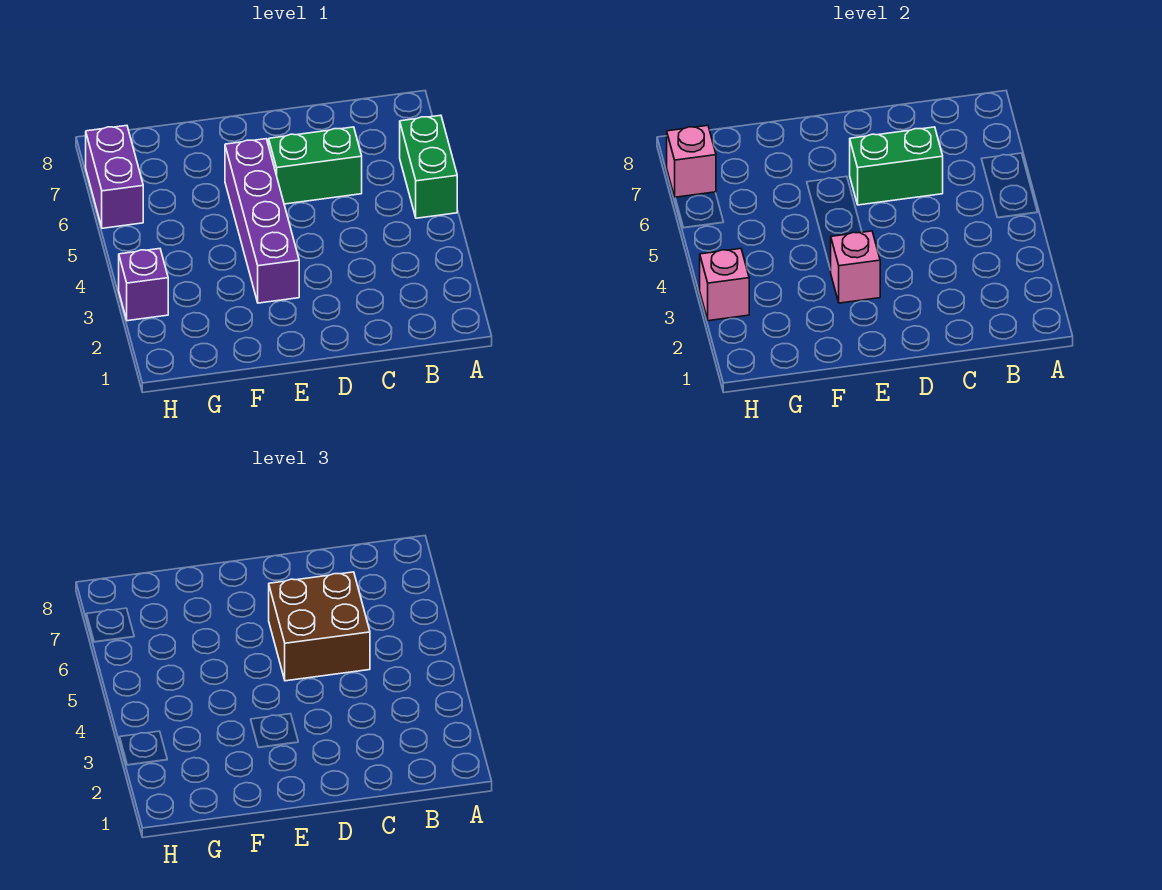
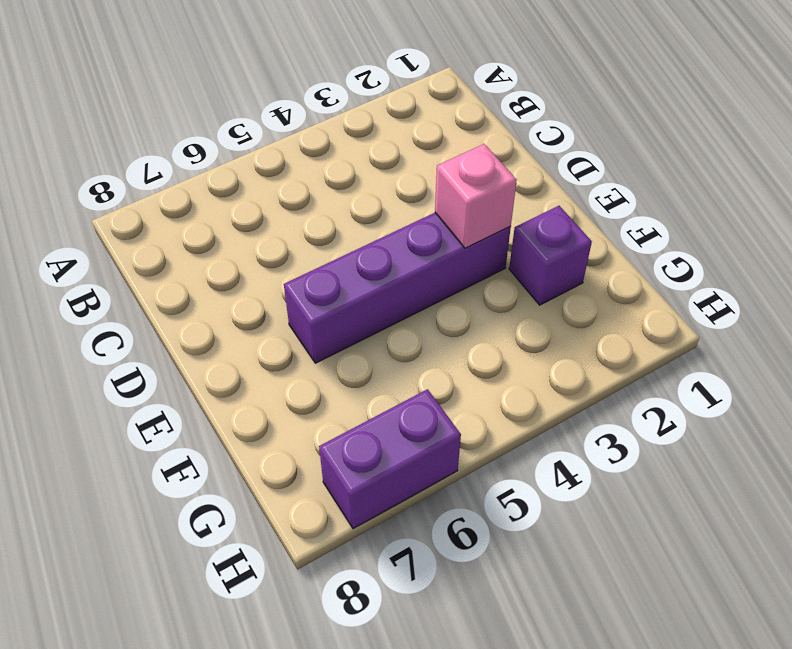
purple 1x1 brick [509,206,592,305] -> purple 1x1 brick moved to [119,249,168,321]
none -> green 1x2 brick [400,115,457,218]
none -> green 1x2 brick [269,127,362,204]

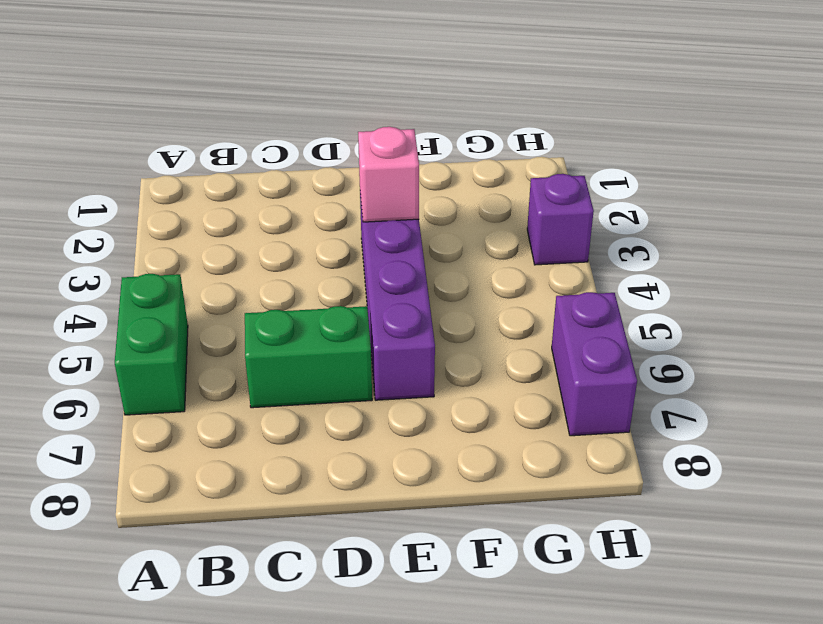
none -> green 1x2 brick [850,127,943,205]
none -> pink 1x1 brick [700,249,749,321]

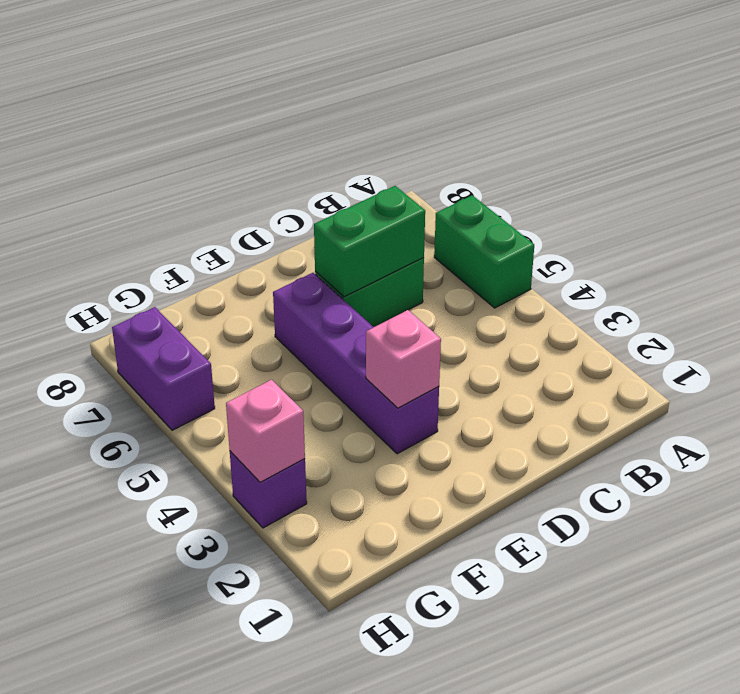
none -> pink 1x1 brick [667,126,716,197]
none -> brown 2x2 brick [269,572,370,681]

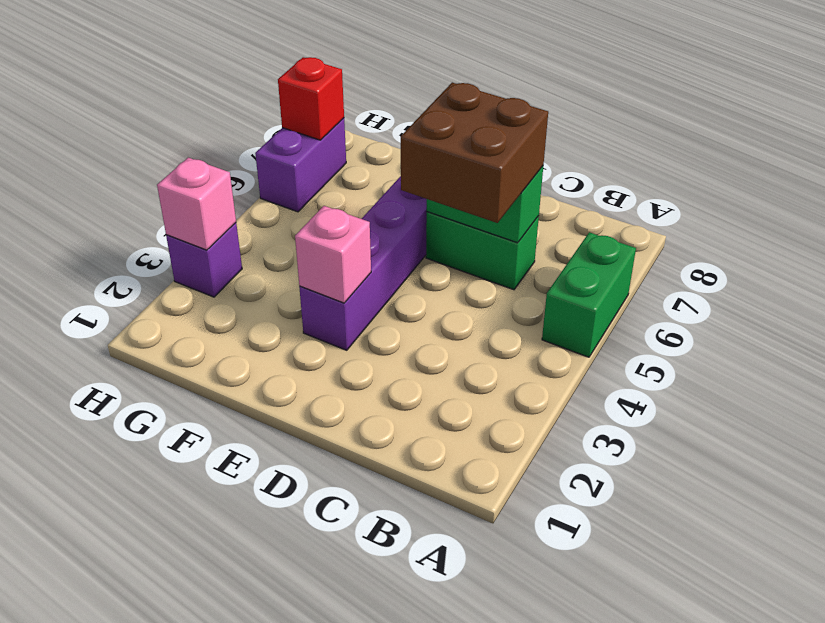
red 1x1 brick [278,57,344,140] -> pink 1x1 brick [667,126,716,197]

